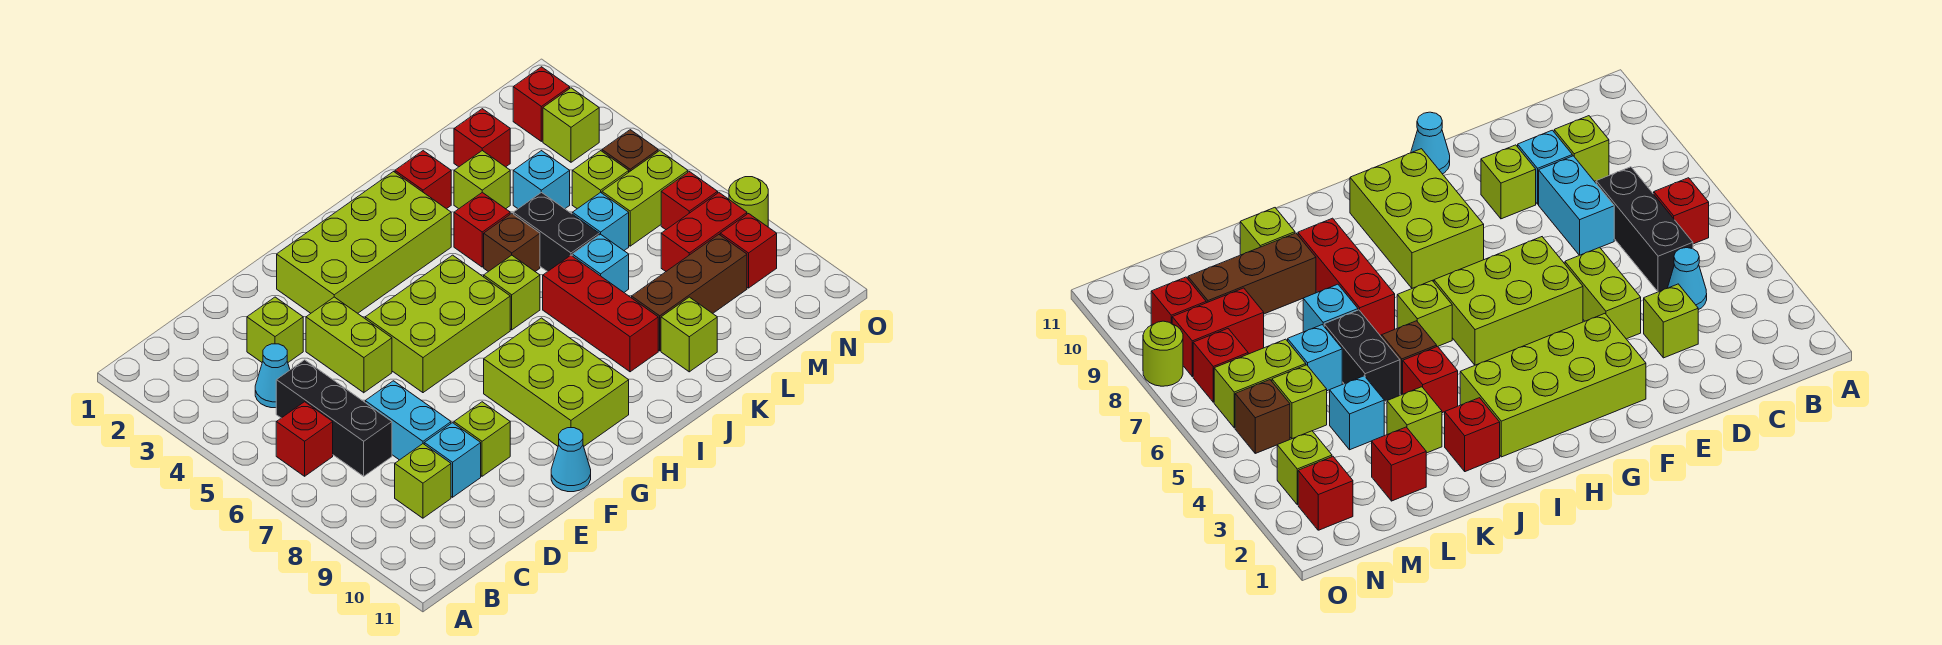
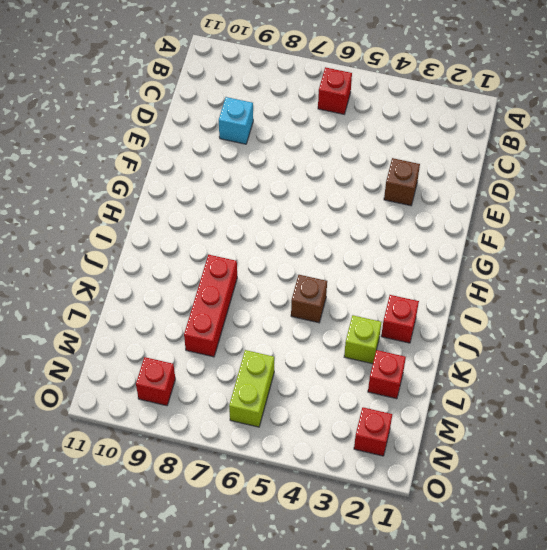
brown 1x1 brick [384,158,420,206] -> brown 1x1 brick moved to [602,130,658,172]
red 1x3 brick [184,255,237,357] -> red 1x3 brick turned to [543,255,658,372]
none -> cyan 1x1 cone [255,344,290,408]
none -> black 1x3 brick [276,360,392,476]
none -> lime 1x1 brick [395,444,451,518]
none -> lime 1x1 brick [247,297,303,362]

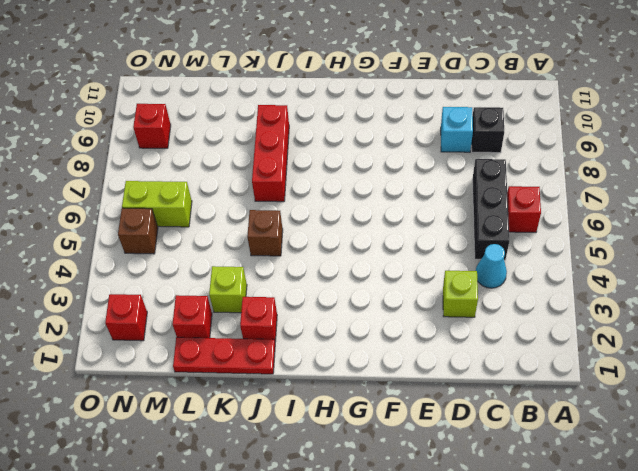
black 1x1 brick [471,107,504,153] -> lime 1x1 brick [395,444,451,518]
red 1x3 plate [173,337,275,374] -> none
none -> cyan 1x2 brick [365,381,451,460]
none -> lime 1x2 brick [306,297,392,393]
none -> lime 1x1 brick [454,402,510,476]
none -> lime 2x4 brick [277,172,451,313]

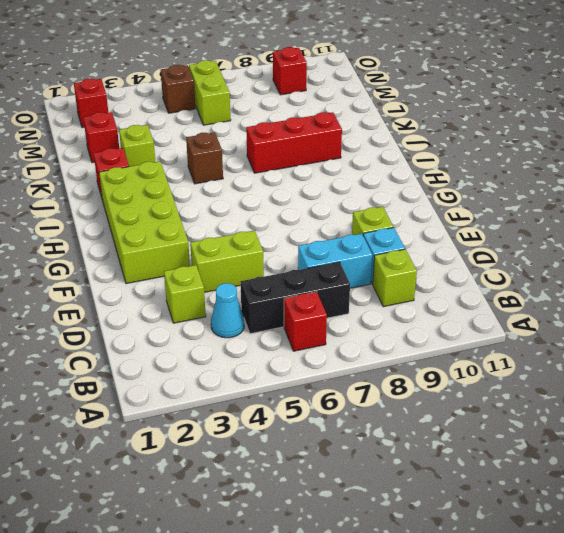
none -> lime 2x3 brick [365,255,510,393]
none -> cyan 1x1 cone [551,428,591,492]
none -> lime 2x3 brick [484,318,629,446]
none -> lime 1x1 brick [484,255,540,330]

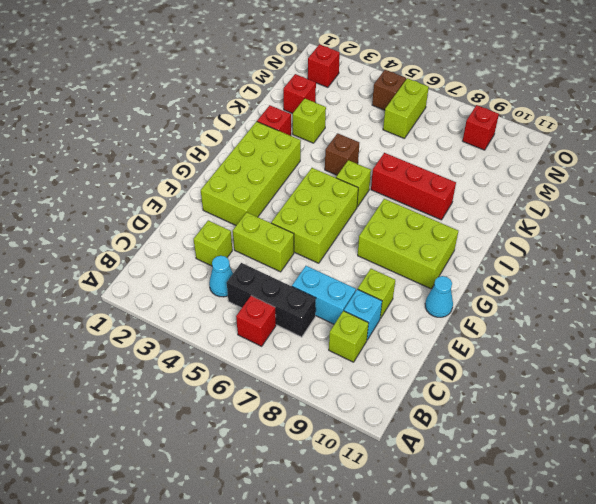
none -> red 1x1 brick [454,192,510,267]
none -> black 1x2 brick [513,192,599,272]
none -> cyan 1x1 brick [572,234,629,292]
none -> brown 1x3 brick [632,235,747,351]

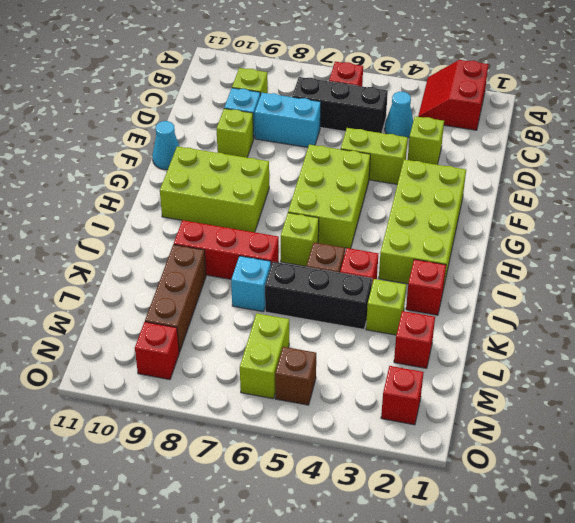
red 2x2 slope [418,60,489,130] -> none
black 1x3 brick [265,262,372,329] -> black 1x2 brick [513,192,599,272]
none -> lime 1x1 brick [661,297,717,372]
none -> cyan 1x1 brick [513,151,570,209]
none -> cyan 1x1 brick [572,192,629,250]
none -> lime 1x1 brick [572,151,629,209]

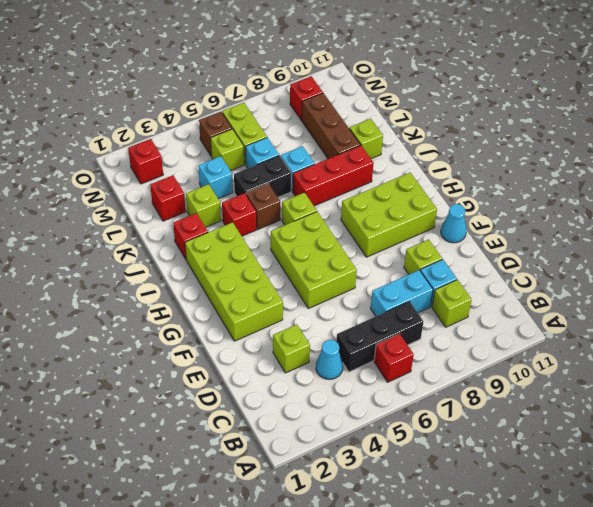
none -> lime 1x2 brick [306,297,392,393]
none -> red 1x2 brick [661,193,747,271]
none -> lime 1x1 brick [543,88,599,162]
none -> red 1x1 brick [661,172,718,230]

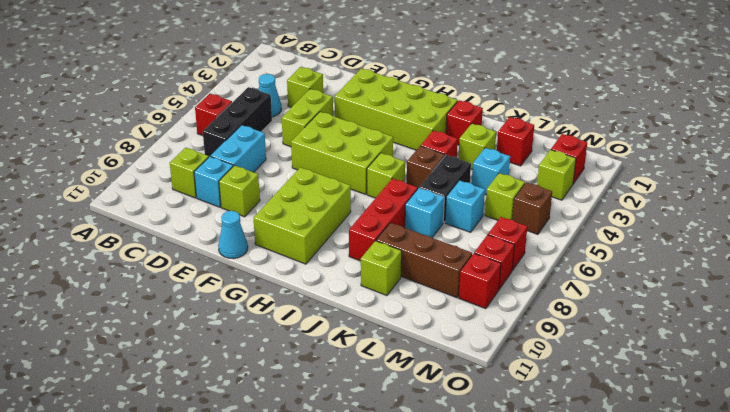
red 1x1 brick [474,235,514,289] -> red 1x2 brick [661,193,747,271]
none -> lime 1x2 brick [602,151,688,246]
none -> lime 1x1 round brick [729,177,768,227]

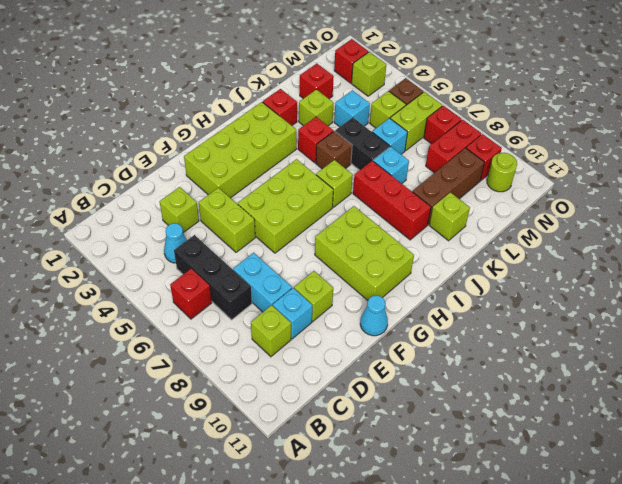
lime 1x1 round brick [487,153,517,192] -> lime 1x1 round brick moved to [729,177,768,227]

